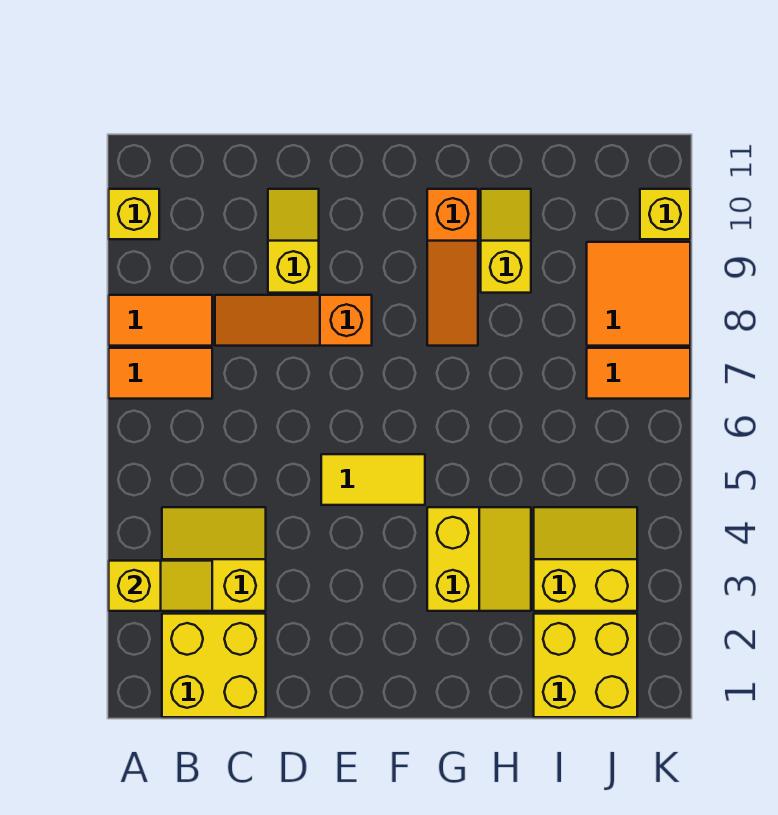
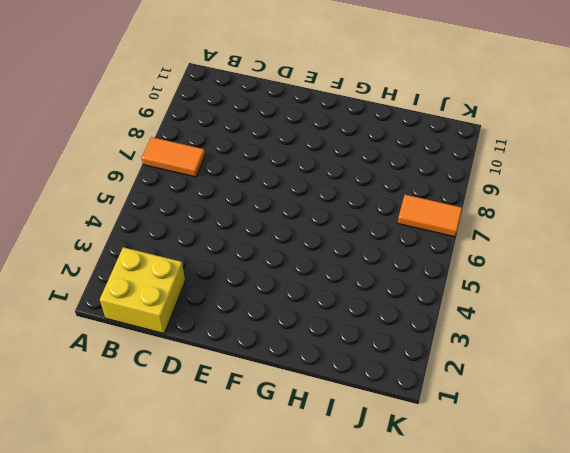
none -> orange 1x2 tile [109,295,212,346]
none -> yellow 1x1 brick [109,189,159,239]
none -> yellow 2x2 slope [162,507,266,611]

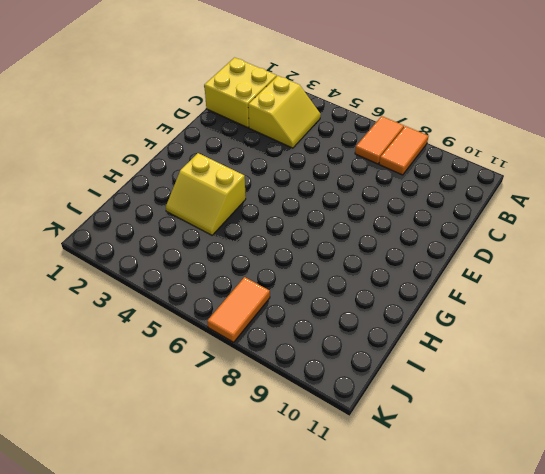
none -> yellow 1x1 brick [109,189,159,239]
none -> orange 1x3 slope [215,295,372,346]
none -> yellow 1x2 slope [268,189,319,293]

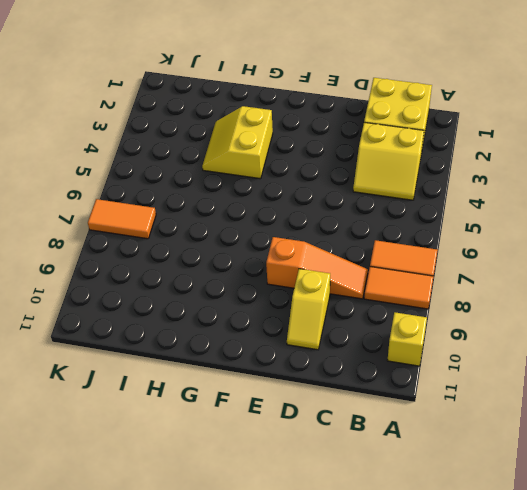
none -> yellow 1x2 tile [321,454,425,505]
none -> orange 1x3 slope [427,189,478,346]
none -> yellow 1x2 slope [481,189,531,293]

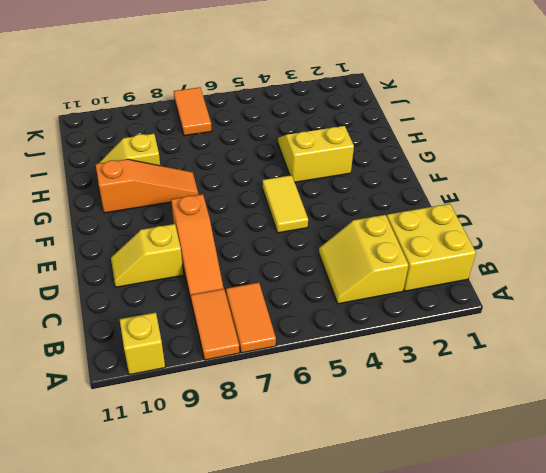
none -> yellow 2x2 brick [534,614,637,717]
none -> yellow 2x2 slope [534,507,637,611]
none -> orange 2x2 tile [587,242,690,346]

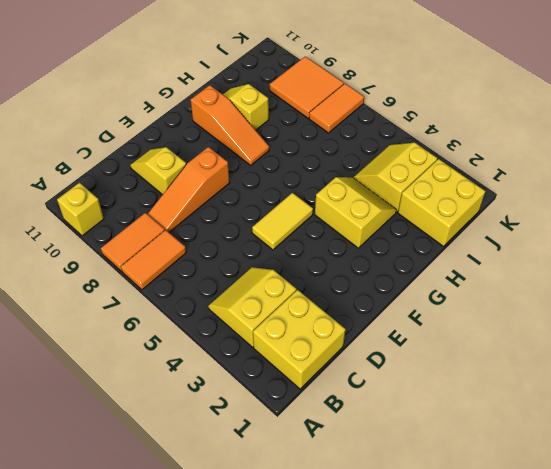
none -> yellow 1x1 brick [640,189,690,239]
none -> yellow 1x2 slope [109,561,212,611]

